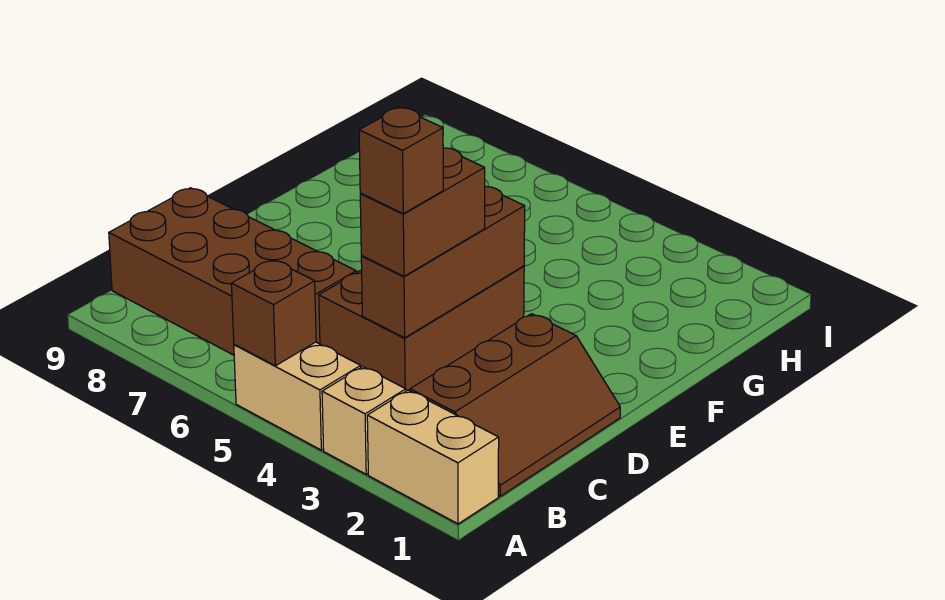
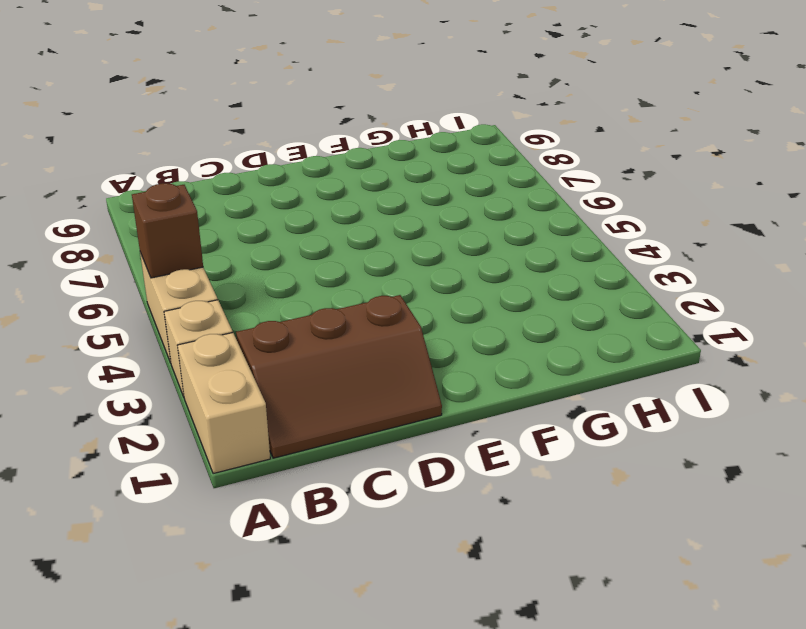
none -> brown 2x4 brick [109,188,356,355]
none -> brown 2x3 brick [319,266,524,391]

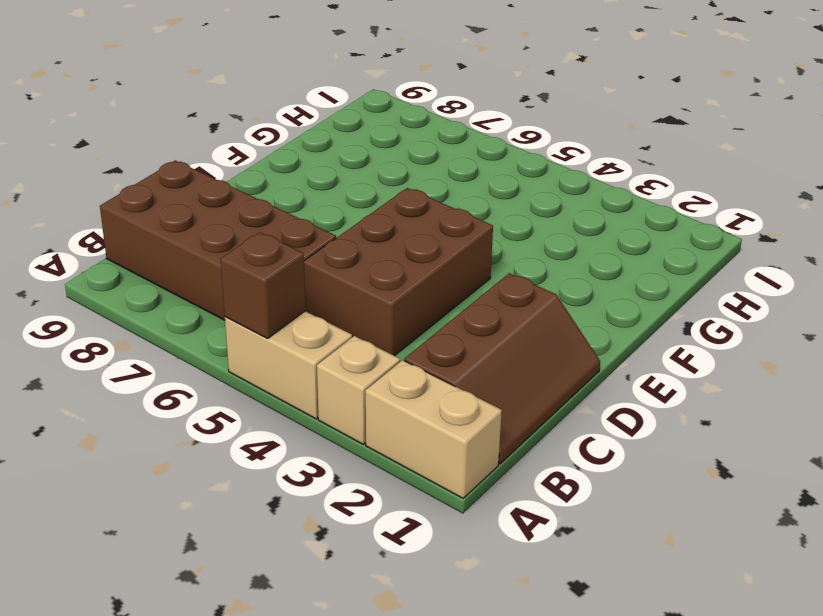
none -> brown 1x3 brick [361,186,525,338]
none -> brown 1x2 brick [360,148,485,276]

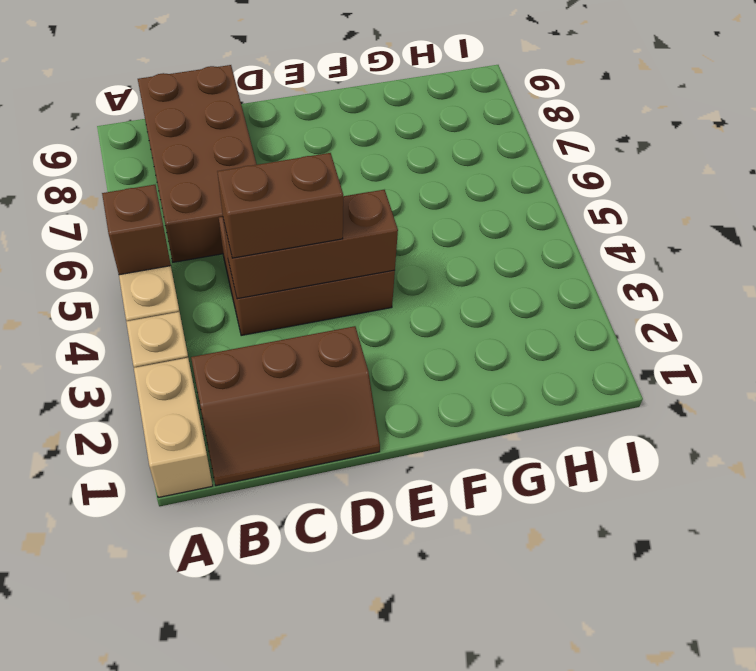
none -> brown 1x1 brick [359,107,443,214]

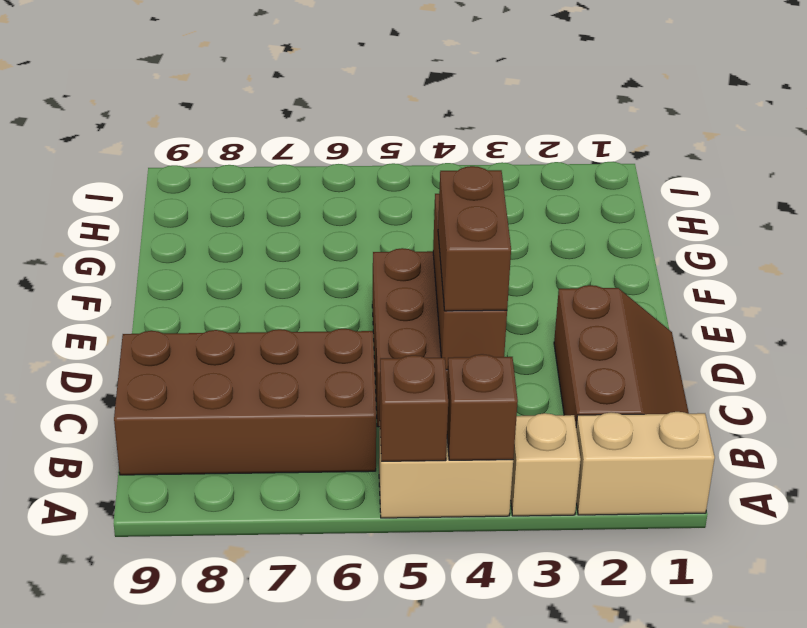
brown 1x1 brick [447,354,518,460] -> brown 1x1 brick moved to [359,107,443,214]

